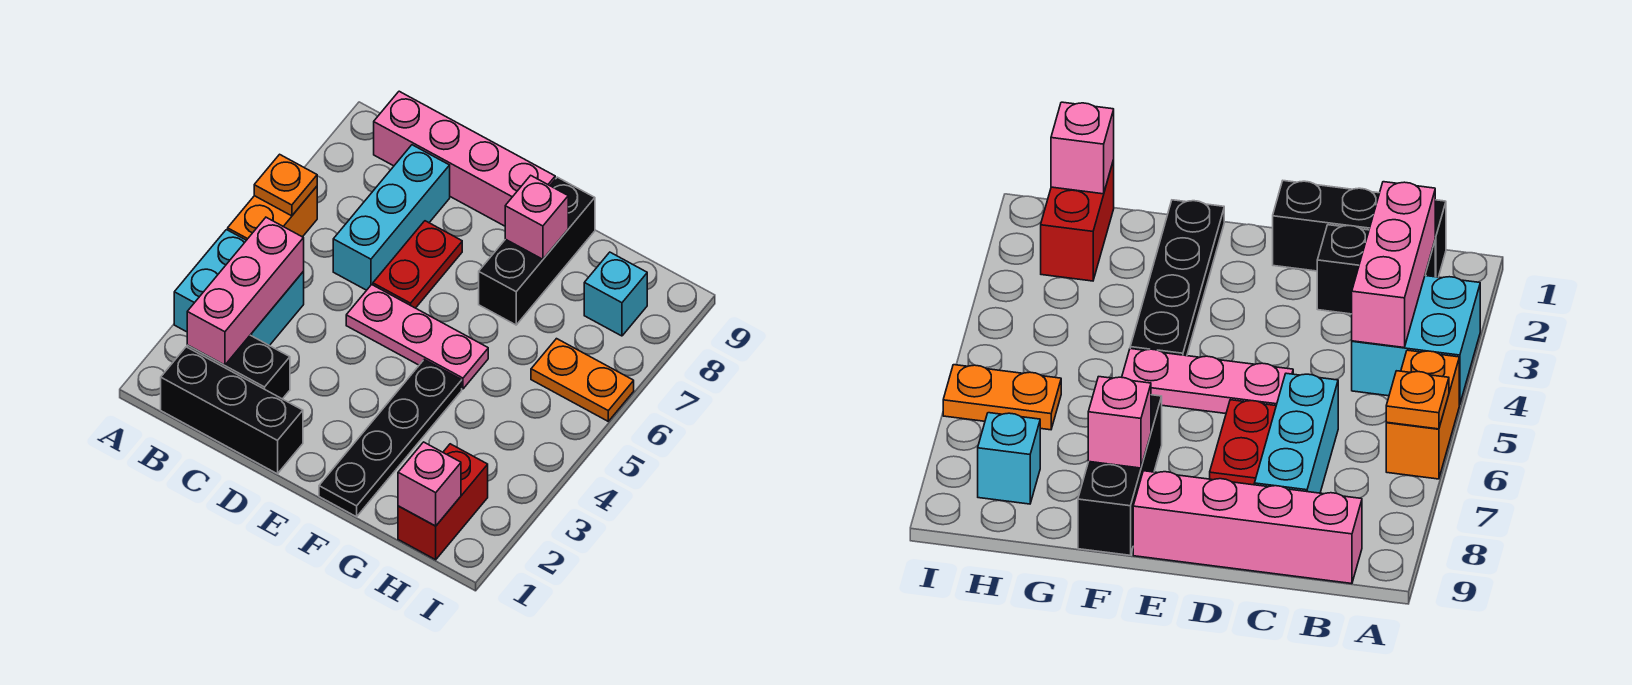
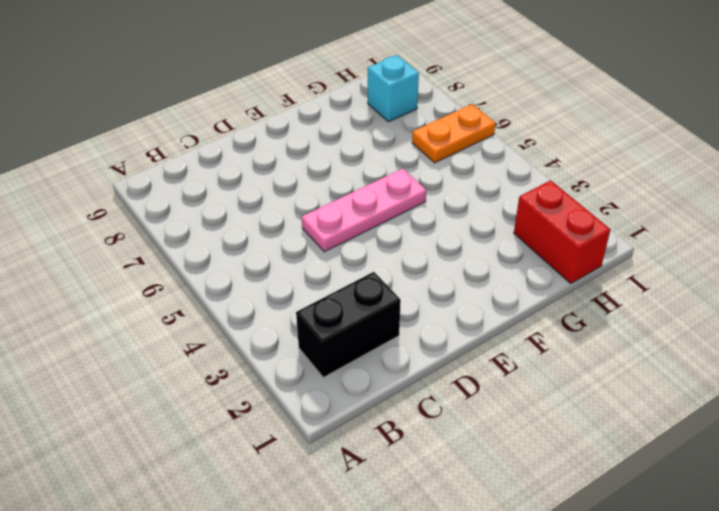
none -> cyan 2x2 brick [174,230,304,346]
none -> orange 1x2 brick [228,186,317,240]
none -> black 1x3 brick [161,347,303,474]

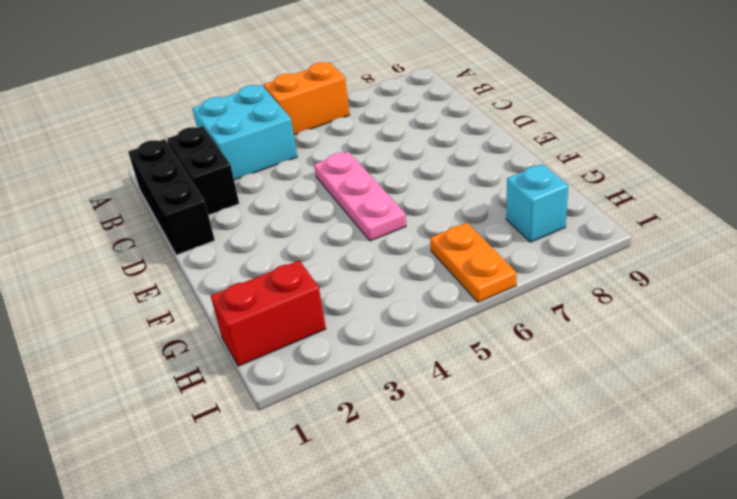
none -> pink 1x4 brick [374,91,555,226]
none -> cyan 1x3 brick [333,145,450,290]
none -> red 1x2 plate [373,221,462,308]

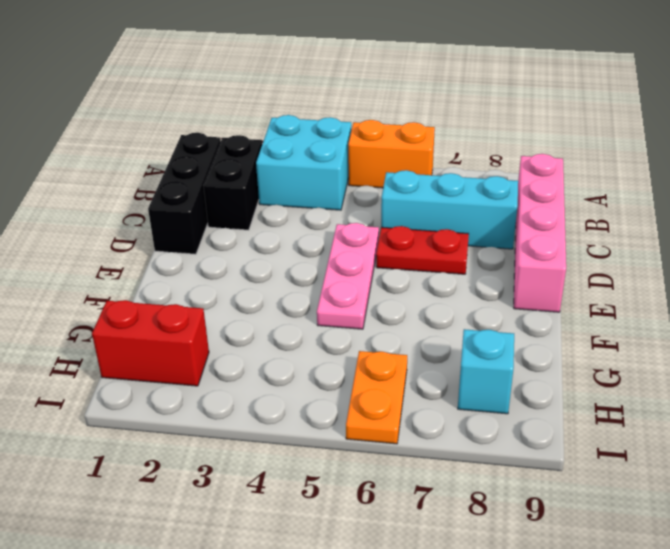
none -> black 1x4 plate [319,360,462,517]
none -> black 1x3 brick [479,177,595,325]
none -> orange 1x1 plate [254,154,317,216]

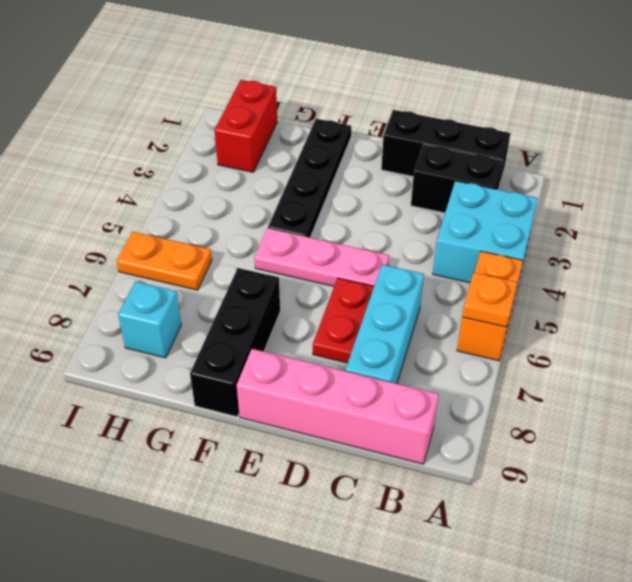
none -> pink 1x3 brick [187,217,304,365]
none -> pink 1x1 brick [505,175,568,259]
none -> pink 1x1 brick [398,442,461,526]

